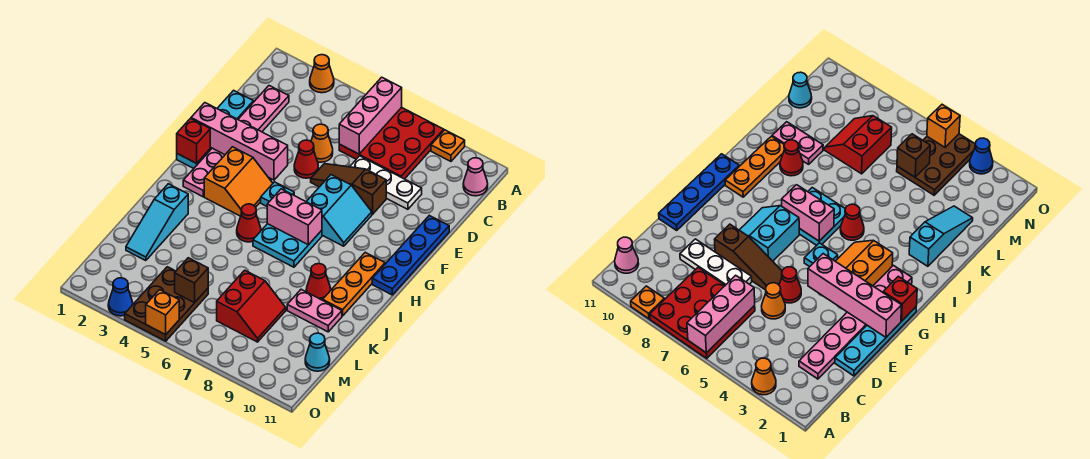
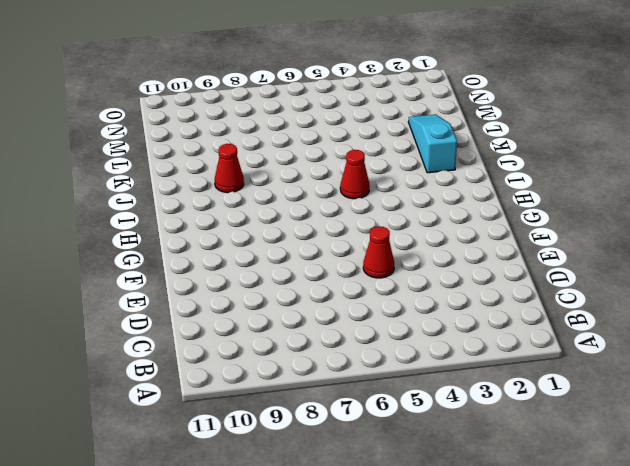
none -> orange 1x1 cone [310,55,334,93]
none -> red 3x3 plate [339,107,444,179]
none -> orange 1x1 plate [431,130,465,161]
none -> pink 1x1 cone [463,158,488,196]

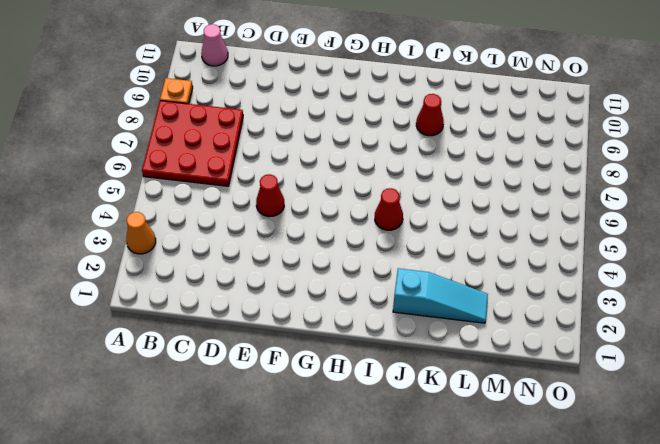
none -> pink 1x6 plate [183,86,289,197]
none -> cyan 1x4 plate [177,90,254,168]
none -> orange 1x1 cone [311,124,333,162]
none -> white 1x3 plate [350,156,422,209]

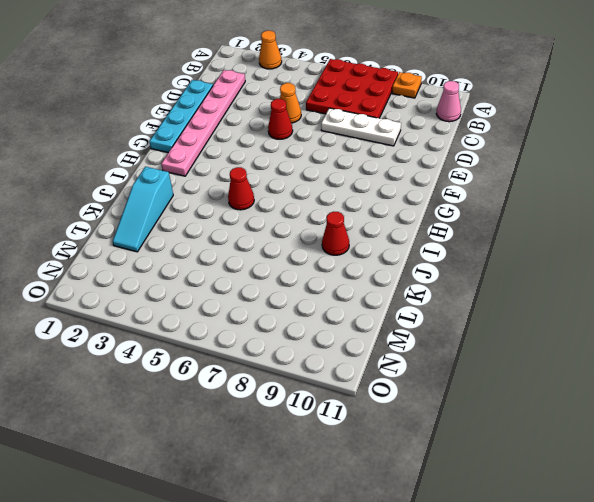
none -> brown 1x3 slope [311,164,386,214]
none -> blue 1x4 plate [372,215,449,295]
none -> cyan 2x2 slope [306,175,372,246]
none -> orange 2x2 slope [204,147,273,216]

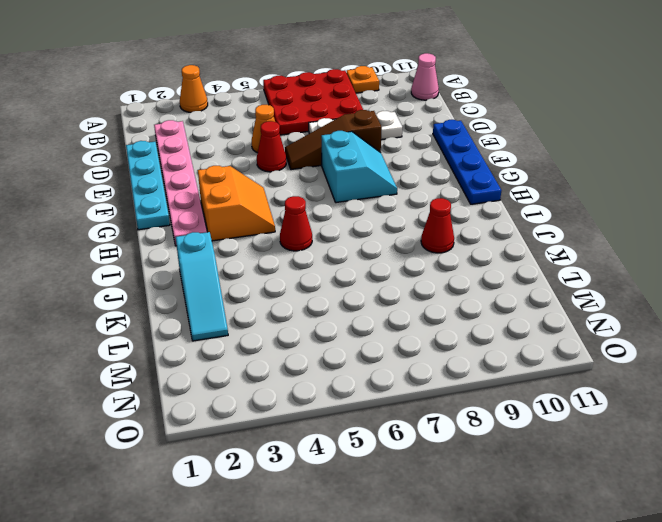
none -> cyan 1x1 plate [261,182,294,206]
none -> cyan 2x2 plate [253,224,322,267]
none -> orange 1x3 plate [323,252,385,316]
none -> pink 1x2 plate [287,289,342,332]

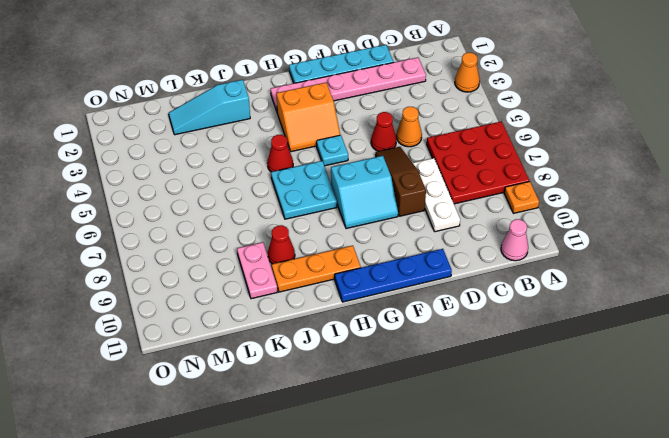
none -> red 2x2 slope [217,270,286,342]
none -> brown 2x3 plate [125,267,208,341]
none -> cyan 1x1 cone [305,333,330,371]
none -> blue 1x1 cone [108,278,133,316]

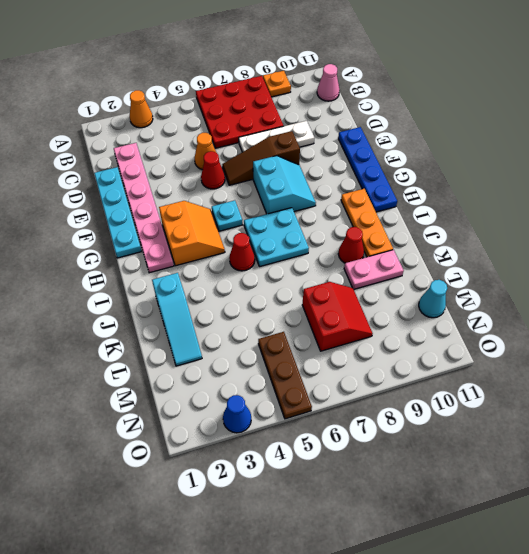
brown 1x3 plate [258,332,312,419] -> brown 2x3 plate [125,267,208,341]
none -> pink 1x3 brick [339,77,402,154]
none -> pink 1x4 brick [191,103,288,180]
none -> red 1x1 brick [177,119,210,163]
none -> pink 1x2 brick [267,189,322,245]

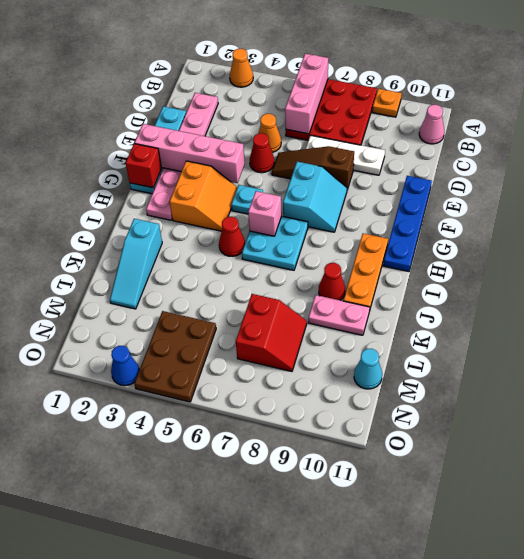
pink 1x1 brick [248,191,282,236] -> pink 1x2 brick [267,189,322,245]
none -> brown 1x1 brick [175,258,208,303]
none -> orange 1x1 brick [146,290,179,335]

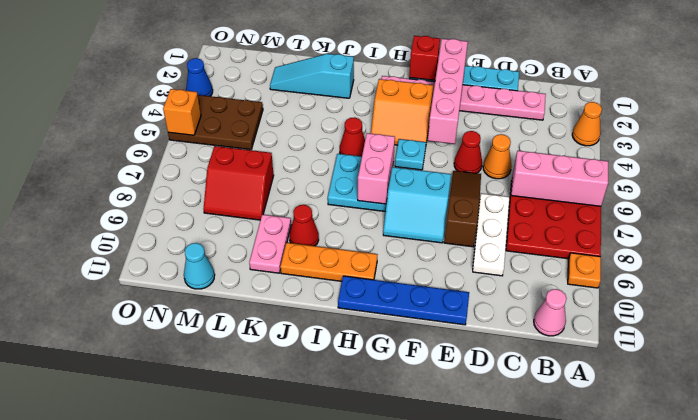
none -> brown 1x1 brick [175,258,208,303]

